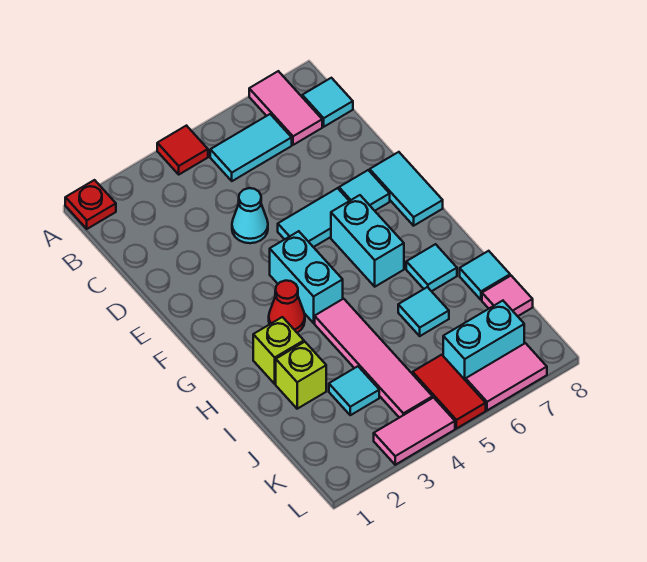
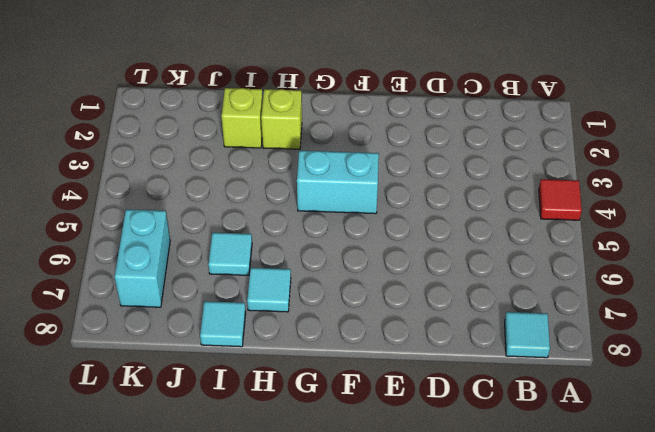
none -> red 1x1 plate [65,180,116,229]
none -> pink 1x2 tile [249,71,322,145]
none -> cyan 1x2 tile [210,114,292,181]

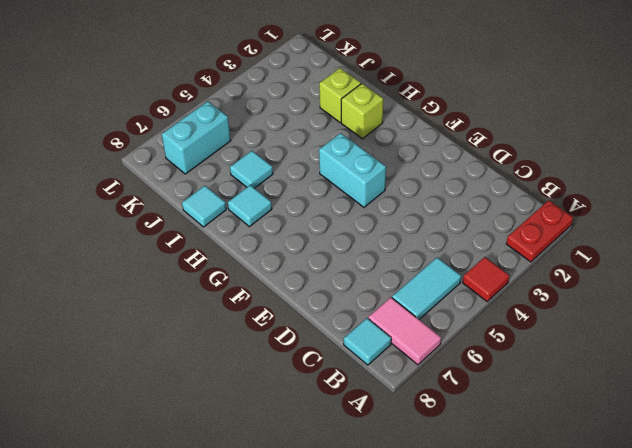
red 1x2 plate [506,200,573,262] -> red 1x1 plate [65,180,116,229]
none -> cyan 1x1 cone [232,188,268,243]
none -> cyan 1x2 tile [278,188,349,247]
none -> cyan 1x1 tile [339,170,390,211]

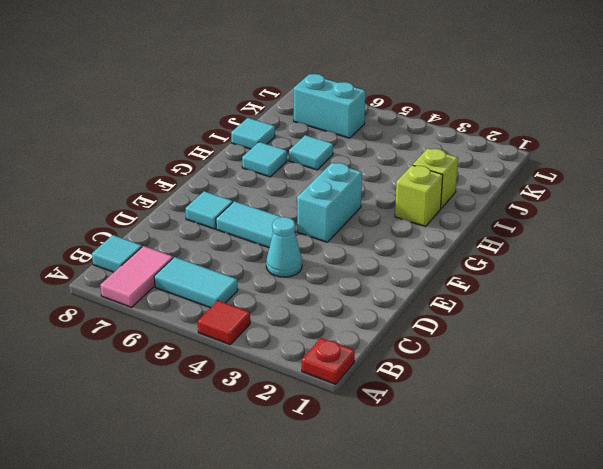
none -> cyan 1x2 tile [370,152,443,226]
none -> cyan 1x2 brick [331,195,404,287]
none -> red 1x1 cone [269,281,305,333]

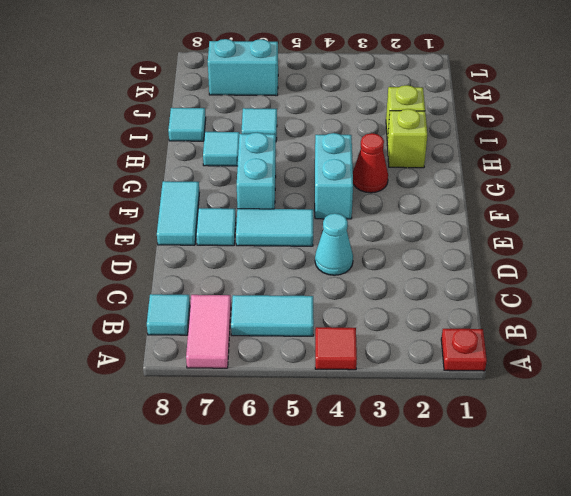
none -> pink 1x4 tile [315,299,433,418]
none -> cyan 1x1 tile [329,366,379,415]
none -> pink 1x1 tile [482,276,533,316]

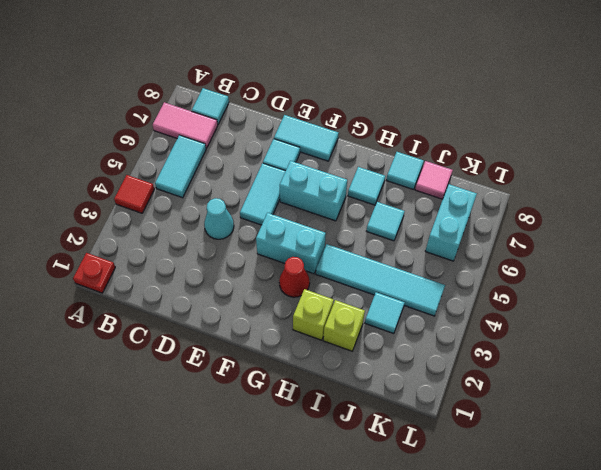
cyan 1x4 tile [316,244,445,316] -> pink 1x4 tile [315,299,433,418]
none -> red 1x2 tile [413,355,486,429]
none -> pink 1x2 tile [374,398,455,465]
none -> pink 1x2 tile [466,343,547,410]

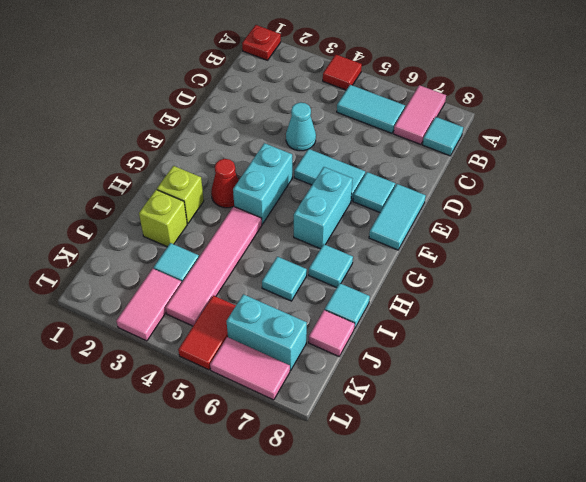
pink 1x2 tile [116,269,182,341] -> pink 1x2 tile turned to [374,398,455,465]

